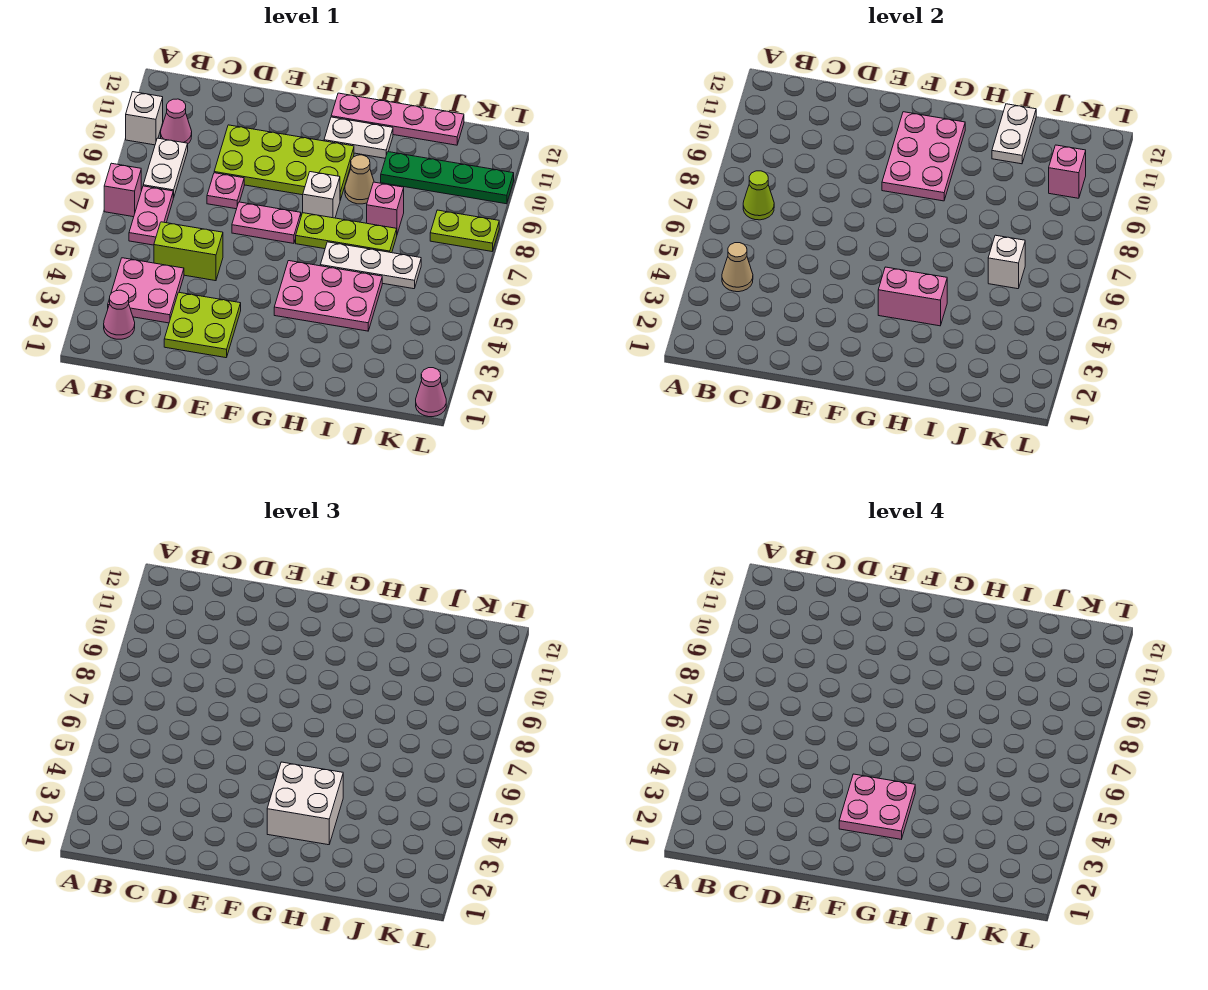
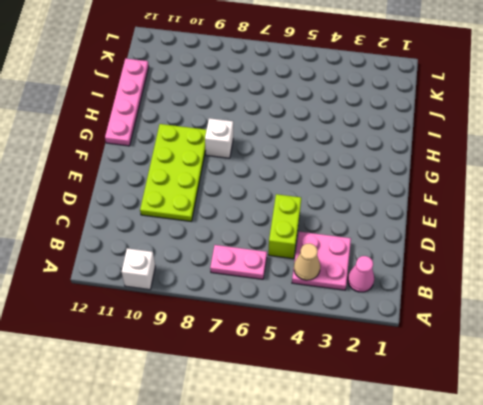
none -> pink 1x1 brick [104,163,141,217]
none -> white 1x2 plate [143,138,188,198]
none -> pink 1x1 cone [161,99,192,144]
none -> lime 2x2 plate [164,292,241,358]

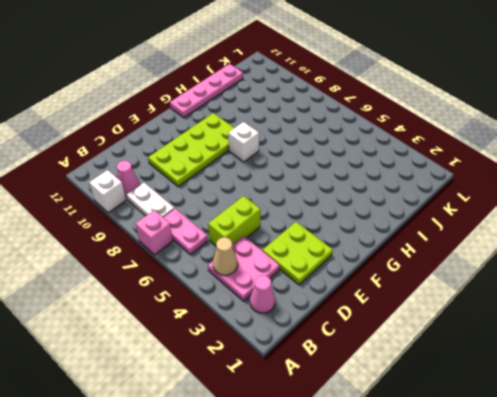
none -> pink 1x1 plate [207,173,244,209]
none -> pink 1x2 plate [232,202,301,243]
none -> pink 2x3 plate [274,261,382,331]
none -> lime 1x3 plate [296,213,397,253]

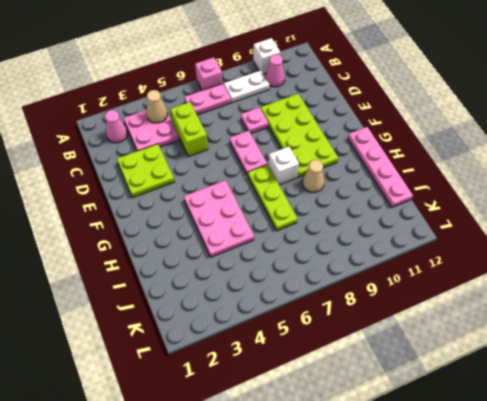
none -> white 1x2 plate [324,117,393,158]
none -> white 1x3 plate [320,242,421,289]
none -> pink 1x1 brick [367,182,404,234]
none -> green 1x4 plate [381,152,514,204]

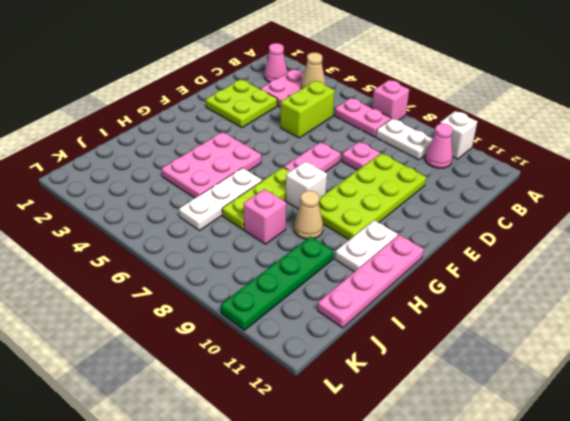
none -> lime 1x2 plate [430,210,499,251]
none -> pink 1x1 cone [416,368,446,417]
none -> lime 1x1 cone [743,171,774,220]
none -> pink 2x3 plate [882,112,965,201]

